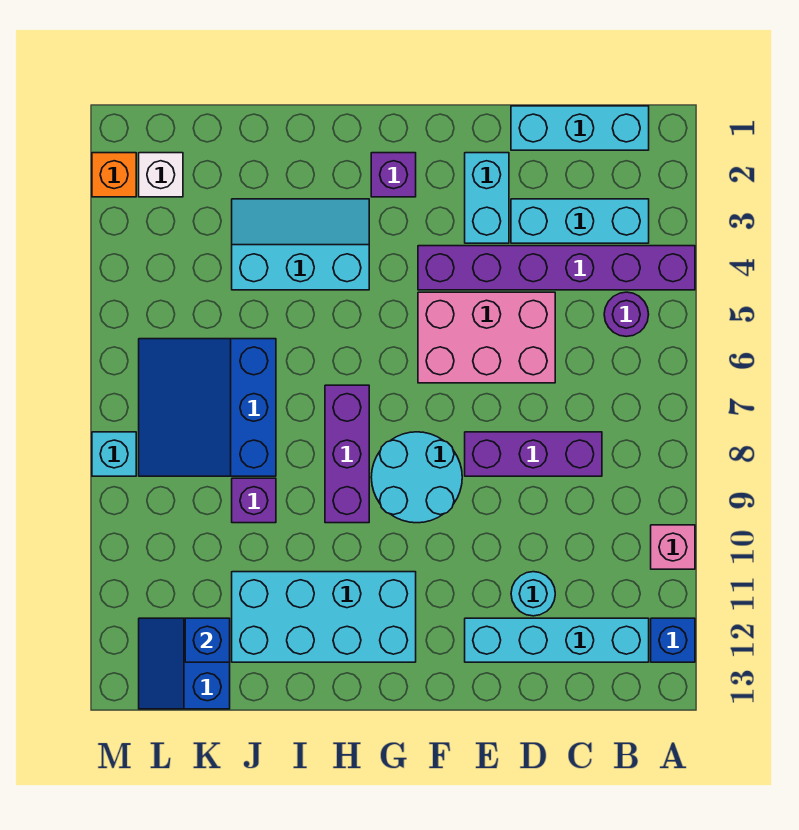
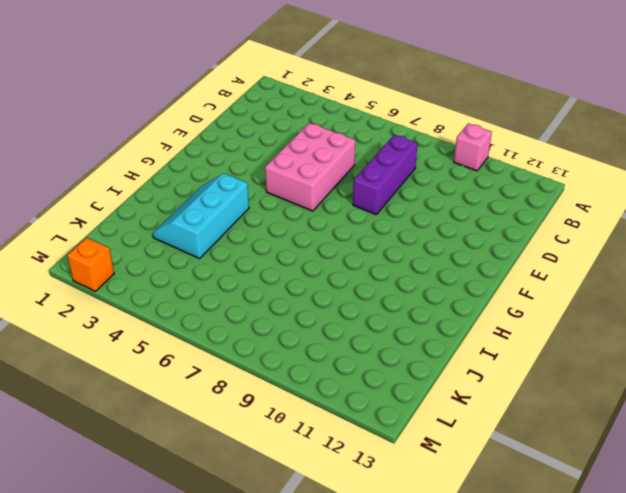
none -> purple 1x6 brick [418,246,695,290]
none -> blue 1x1 brick [651,618,695,662]
none -> cyan 1x3 brick [511,106,649,150]

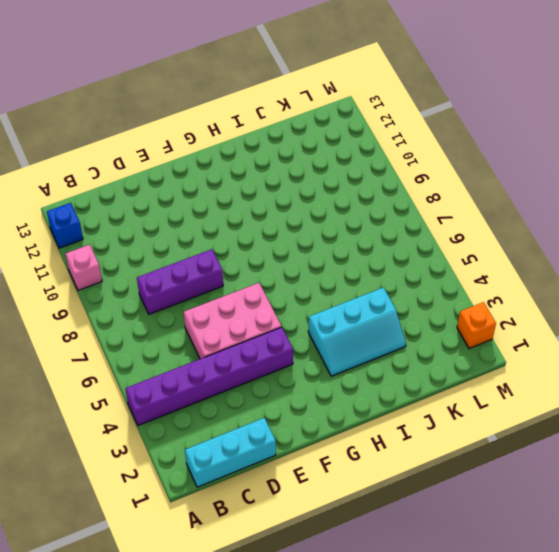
none -> cyan 1x3 brick [511,199,649,243]
none -> purple 1x1 round brick [604,292,649,337]
none -> cyan 1x4 brick [465,618,649,662]

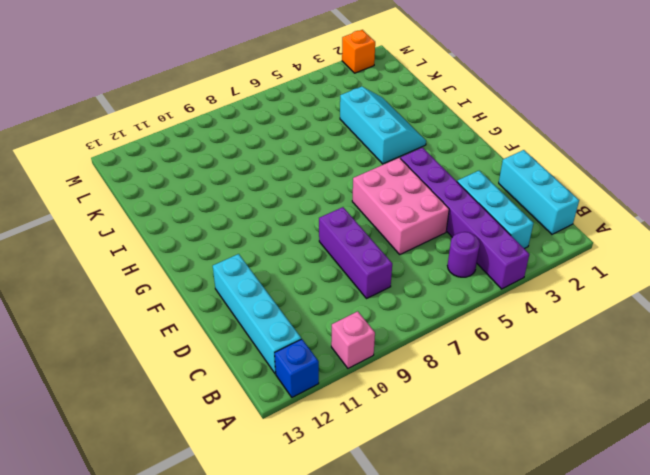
none -> cyan 1x1 round brick [511,572,555,616]
none -> cyan 1x2 brick [465,153,509,243]
none -> cyan 2x2 round brick [371,432,462,523]

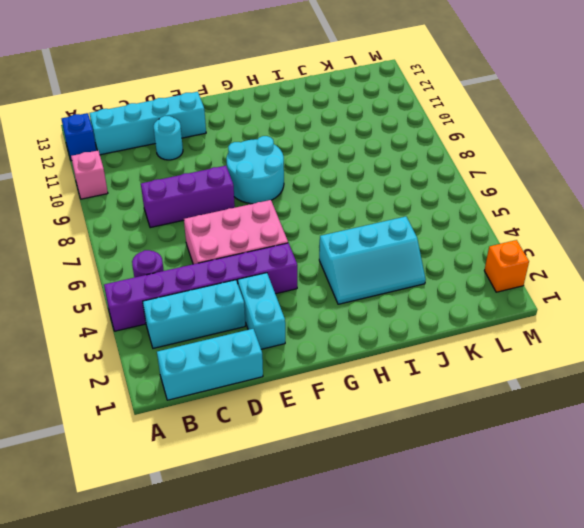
none -> purple 1x1 brick [371,153,416,197]
none -> cyan 2x4 brick [232,572,416,662]
none -> purple 1x3 brick [325,385,369,523]

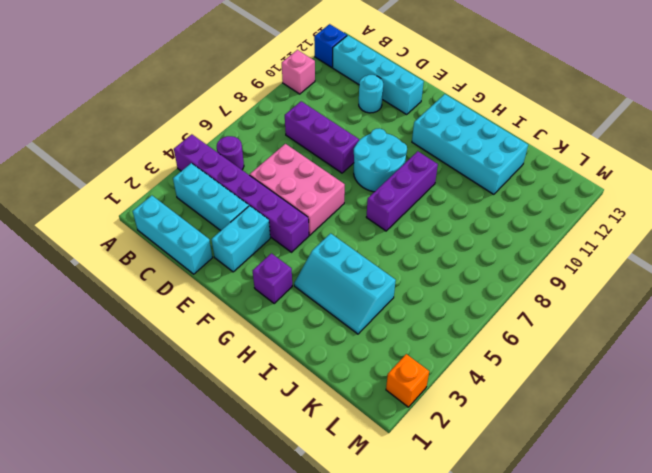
none -> blue 3x3 slope [139,339,276,476]
none -> purple 1x1 brick [232,478,276,523]
none -> blue 2x2 slope [139,618,230,709]

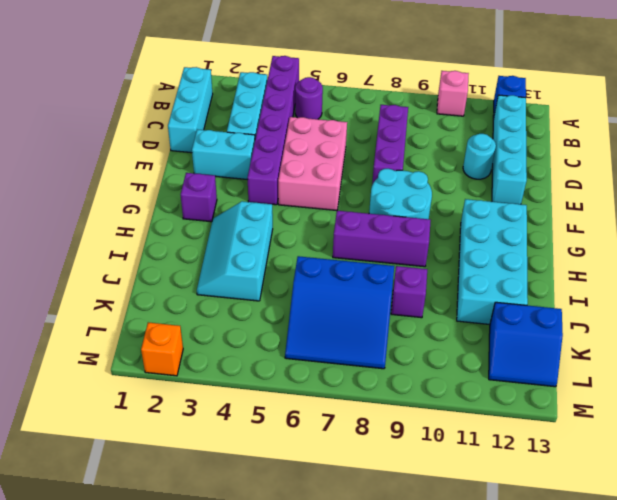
none -> white 1x1 brick [139,153,183,197]
none -> cyan 1x1 brick [92,432,136,476]
none -> blue 1x1 brick [185,618,230,662]

